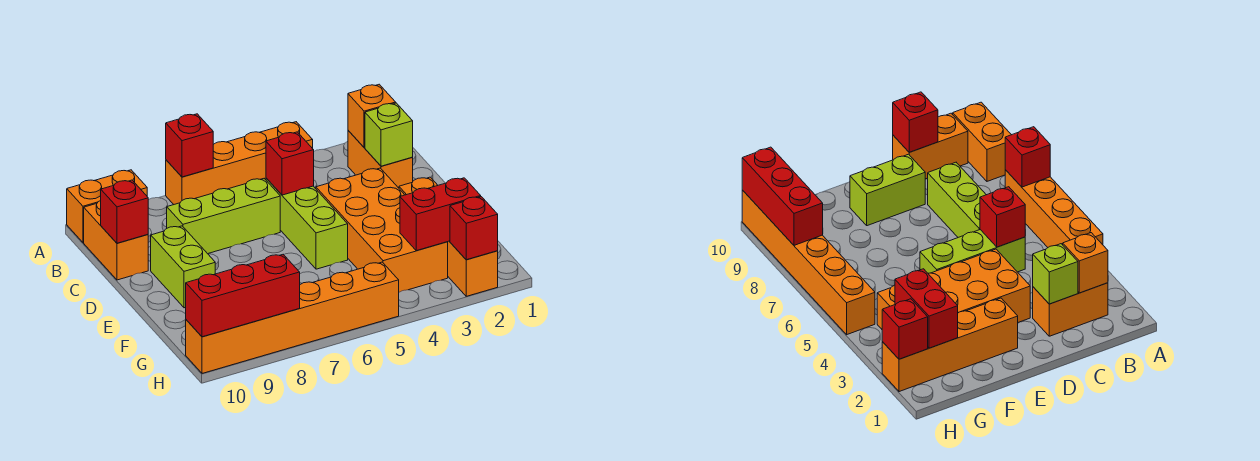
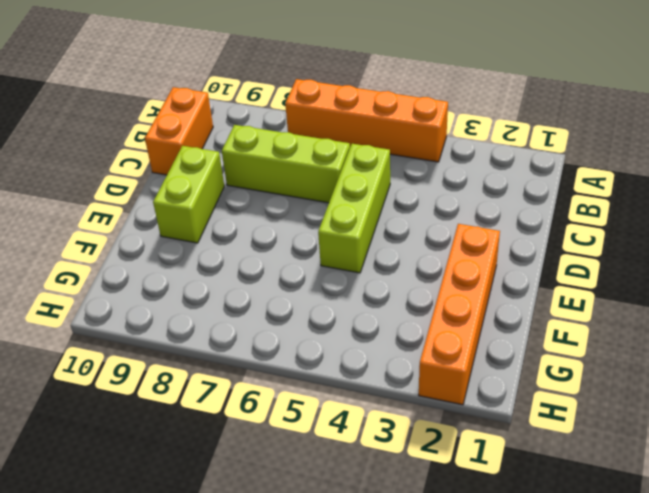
none -> orange 1x2 brick [67,170,147,243]
none -> orange 1x2 brick [348,131,413,188]
none -> orange 2x4 brick [316,168,448,292]

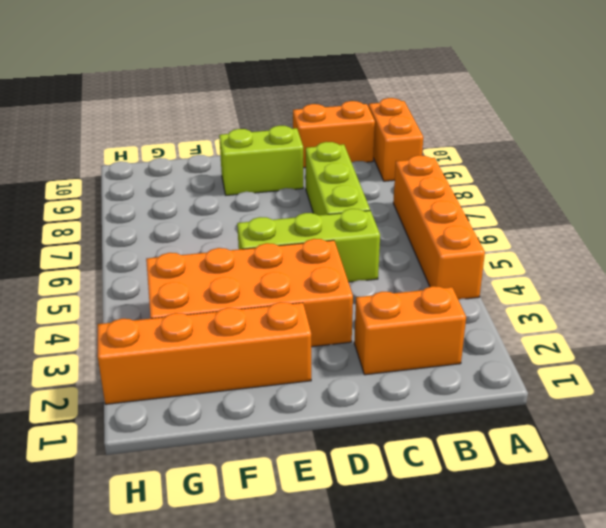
none -> orange 1x6 brick [186,262,399,373]
none -> red 1x1 brick [166,114,213,177]
none -> orange 1x1 brick [348,84,396,148]

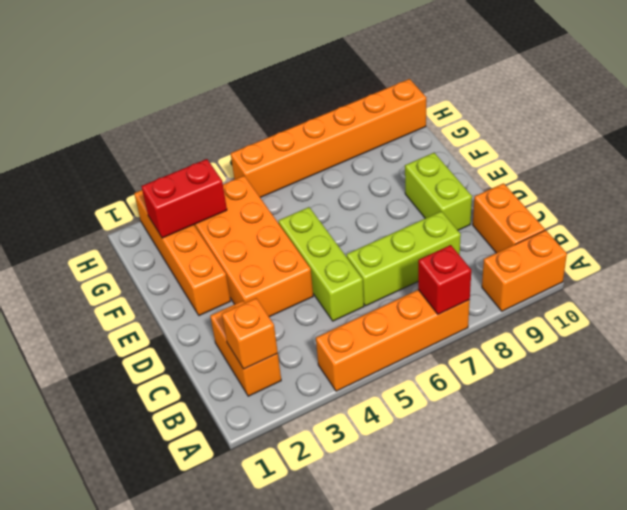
none -> lime 1x1 brick [365,103,413,166]
none -> red 1x1 brick [266,132,314,195]
none -> red 1x1 brick [101,180,148,243]

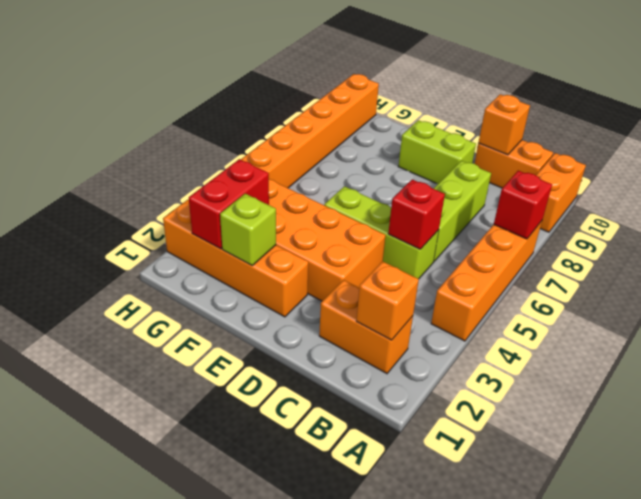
orange 1x1 brick [478,94,530,155] -> red 1x1 brick [101,180,148,243]
lime 1x1 brick [220,194,276,265] -> lime 1x1 brick moved to [365,103,413,166]
none -> red 1x1 brick [450,197,498,260]
none -> red 1x3 brick [186,254,300,337]

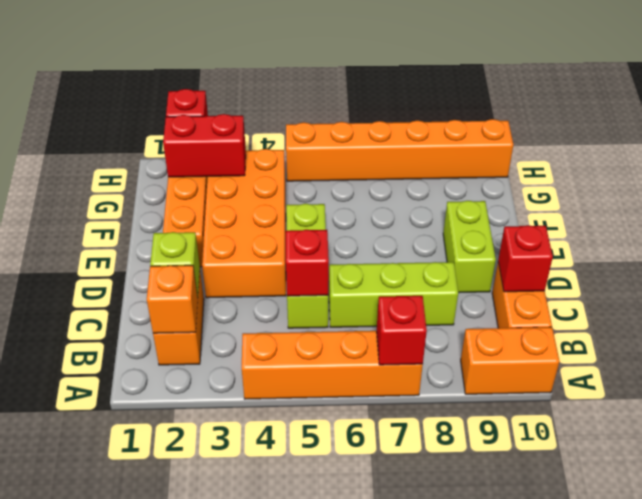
none -> red 1x3 brick [186,254,300,337]

